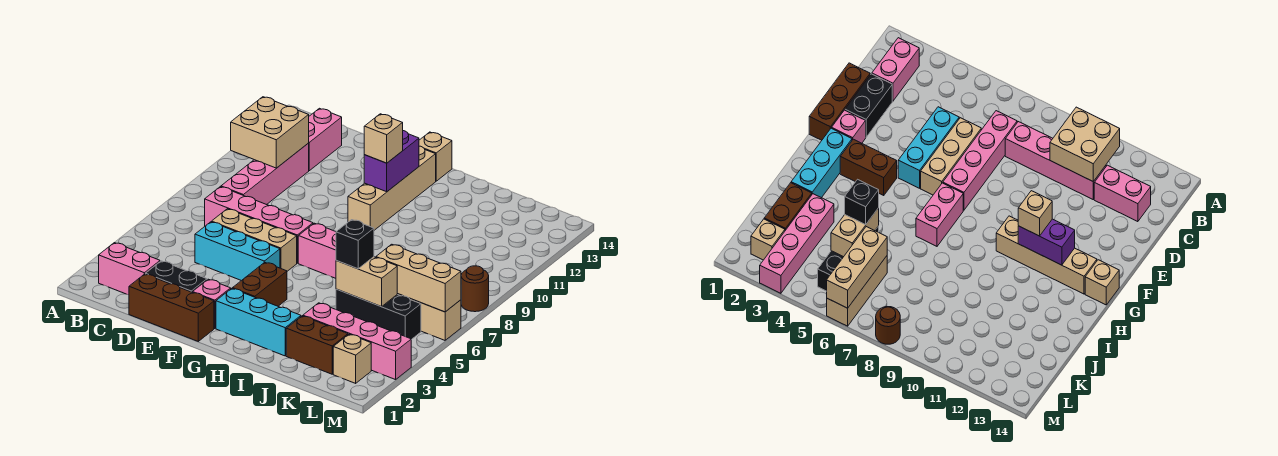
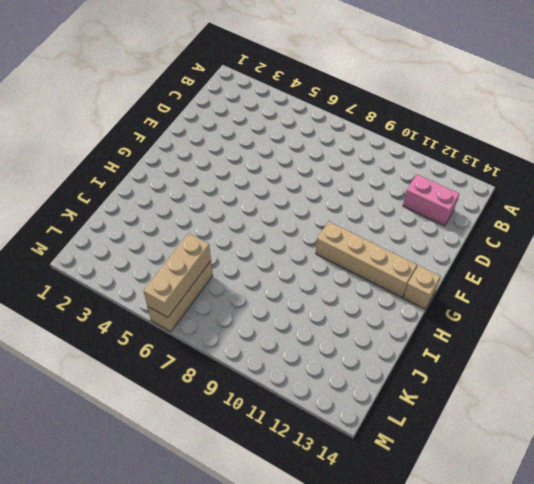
none -> pink 1x2 brick [99,243,160,295]
none -> pink 1x4 brick [205,187,313,263]
none -> pink 1x4 brick [221,143,309,205]

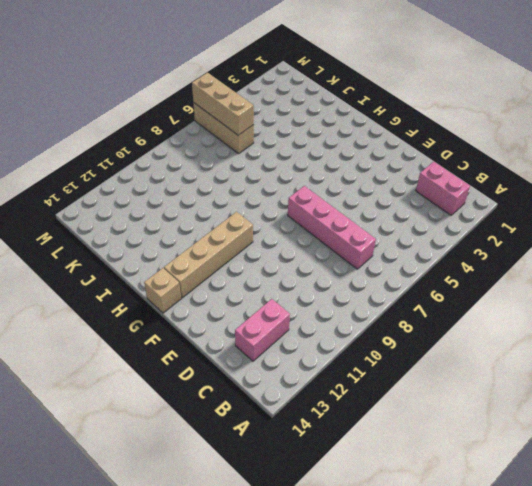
none -> pink 1x4 brick [221,143,309,205]
none -> brown 1x3 brick [129,274,214,341]
none -> black 1x2 brick [146,261,207,292]

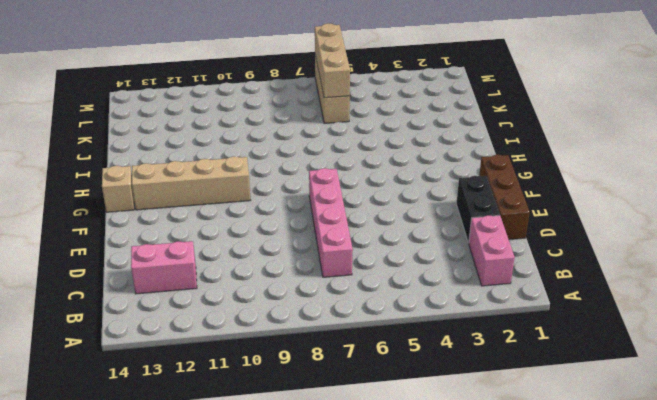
none -> pink 1x4 brick [221,143,309,205]
none -> cyan 1x3 brick [195,222,280,281]
none -> tan 1x3 brick [212,209,297,271]

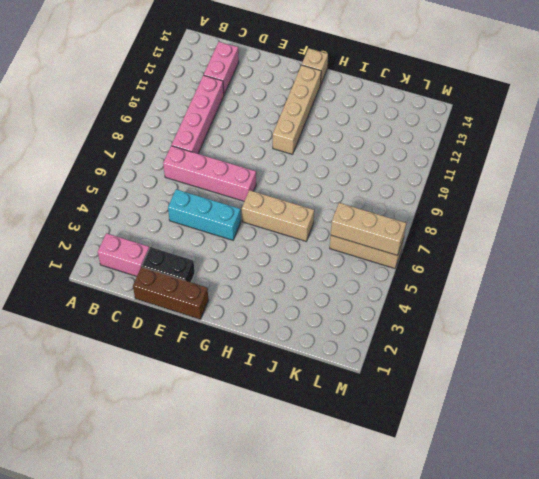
tan 1x3 brick [242,190,314,241] -> tan 1x3 brick moved to [212,209,297,271]
none -> pink 1x1 brick [192,279,231,329]
none -> cyan 1x3 brick [216,288,301,356]
none -> brown 1x2 brick [232,262,287,306]

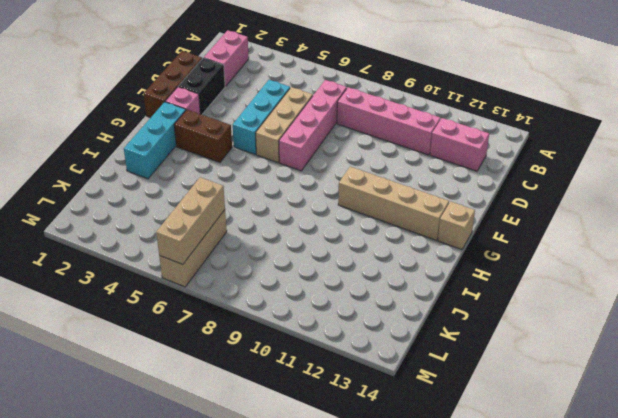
none -> pink 1x2 brick [298,223,336,278]
none -> brown 1x2 brick [286,316,348,374]
none -> pink 1x4 brick [303,303,411,380]

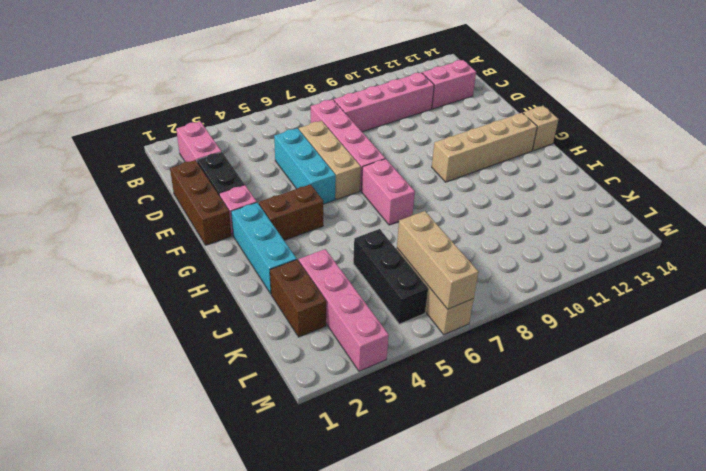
none -> tan 1x1 brick [333,334,371,383]
none -> brown 1x1 round brick [461,266,489,312]
none -> tan 2x2 brick [231,97,309,168]

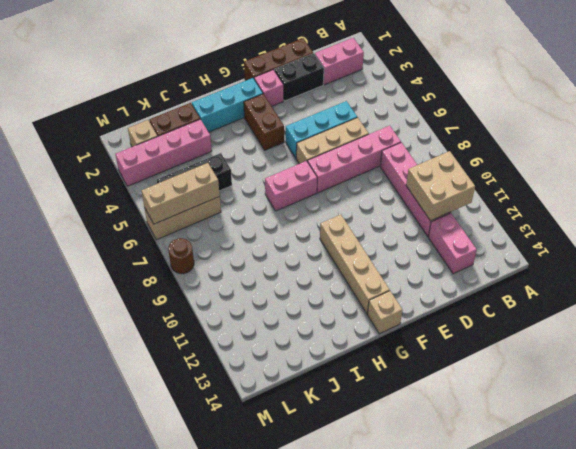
none -> purple 1x2 brick [364,131,419,192]
none -> tan 1x2 brick [336,257,397,307]
none -> tan 1x1 brick [364,114,403,163]

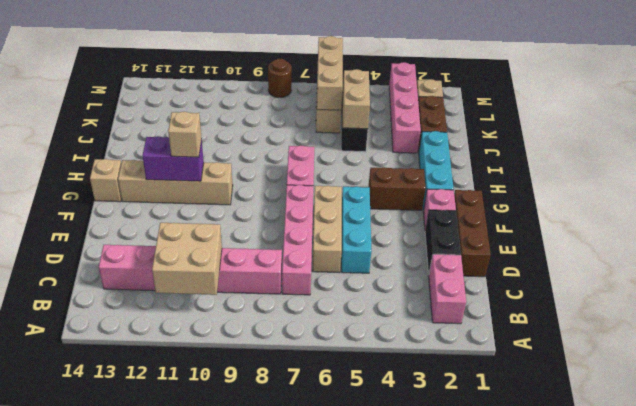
none -> black 1x1 brick [336,220,374,269]

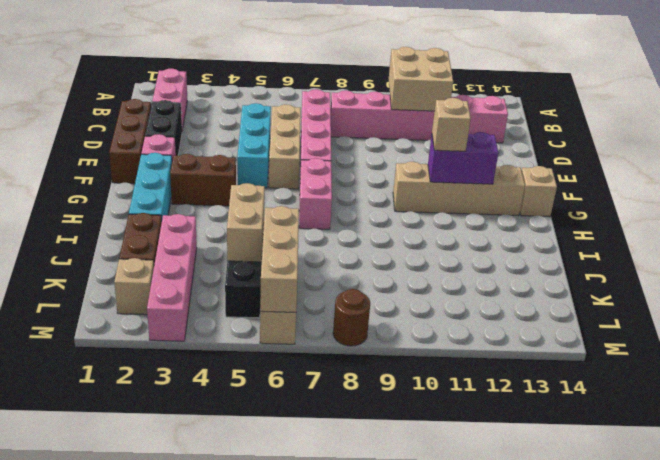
none -> black 1x1 brick [336,220,374,269]

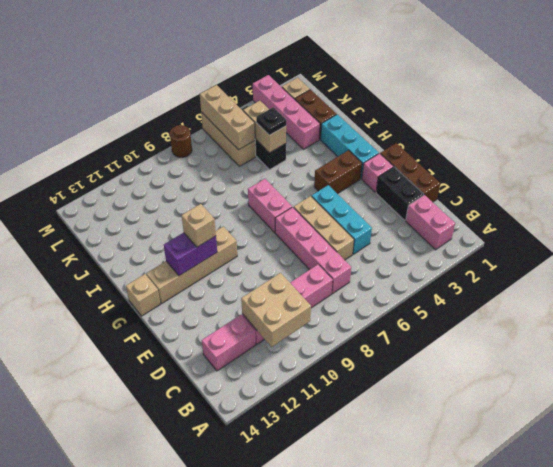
black 1x1 plate [256,107,286,135] -> black 1x1 brick [336,220,374,269]

